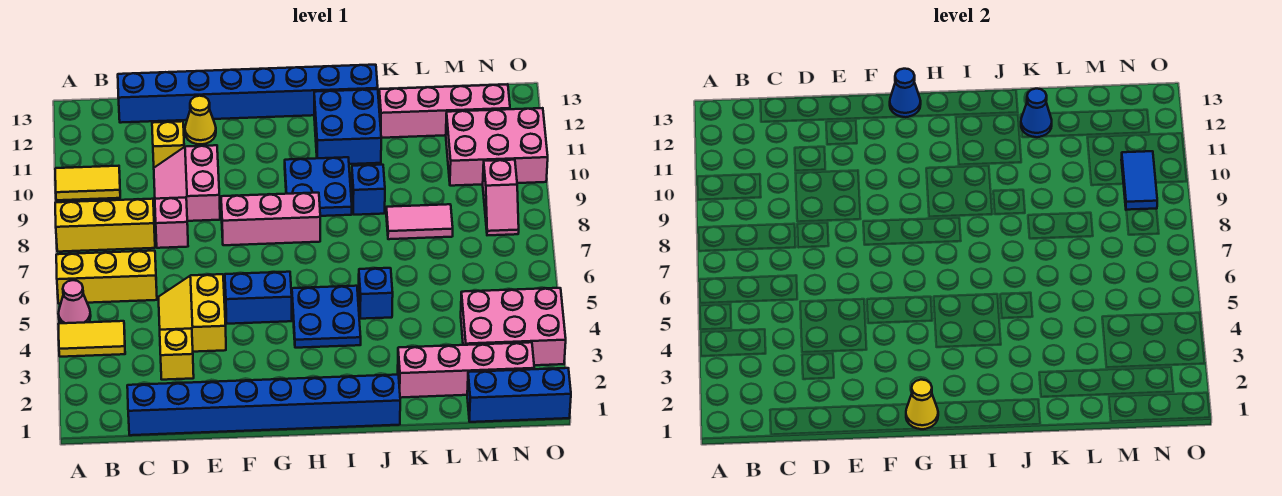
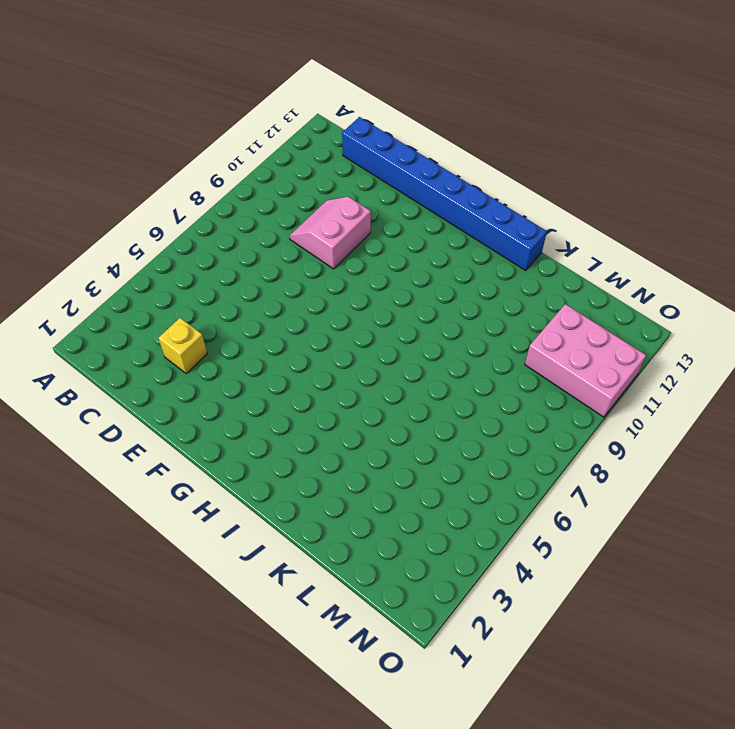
none -> yellow 1x2 tile [59,321,125,357]
none -> pink 1x1 cone [58,280,91,323]
none -> yellow 1x3 brick [56,251,157,304]
none -> yellow 1x3 brick [55,199,155,252]

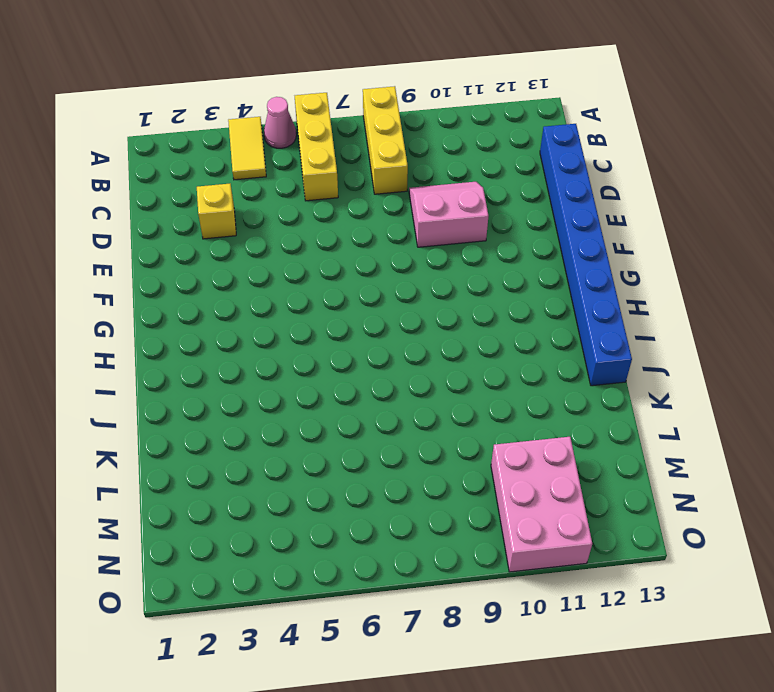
none -> yellow 1x2 tile [55,166,120,200]
none -> blue 1x8 brick [127,375,400,435]
none -> yellow 2x2 slope [158,274,226,352]
none -> pink 1x1 brick [155,198,188,248]

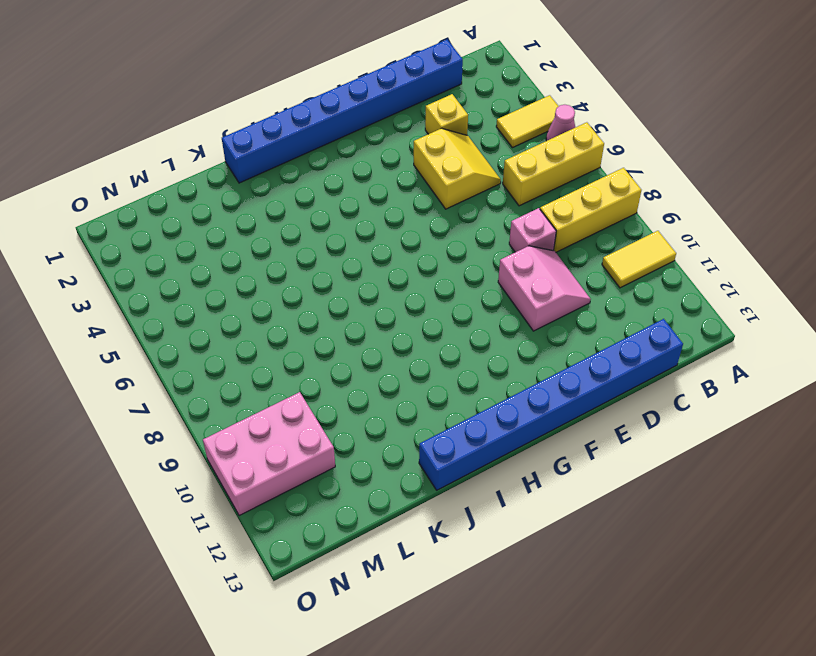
none -> yellow 1x1 brick [152,121,184,168]
none -> yellow 1x1 cone [185,96,216,144]
none -> blue 1x2 brick [225,272,292,324]
none -> pink 1x3 brick [221,193,320,245]

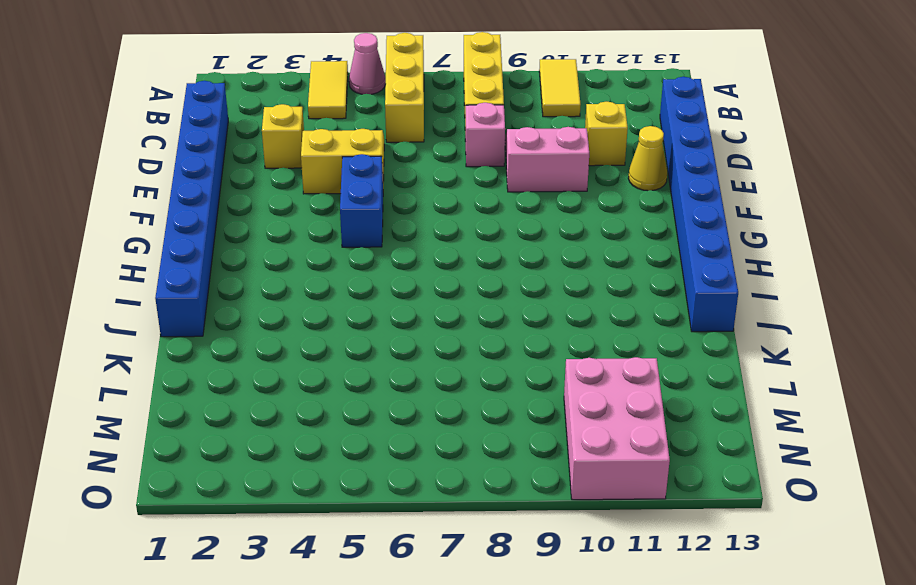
none -> pink 1x3 brick [221,193,320,245]
none -> blue 2x2 plate [292,286,361,348]
none -> blue 2x2 plate [285,157,352,216]
none -> blue 2x2 brick [314,89,381,164]

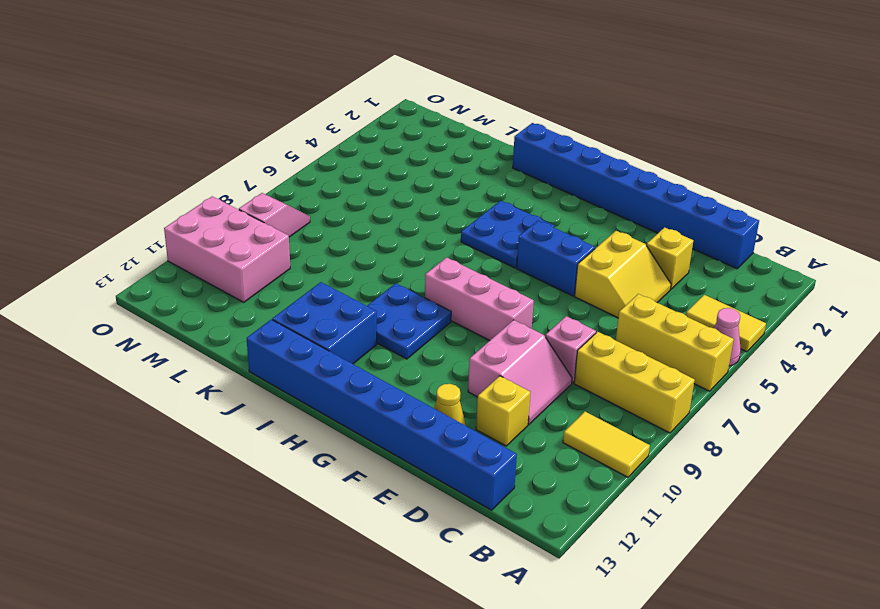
none -> blue 1x1 brick [359,268,393,319]
none -> blue 1x1 brick [352,165,385,215]
none -> pink 1x4 brick [398,342,534,398]
none -> pink 1x2 tile [386,204,453,239]

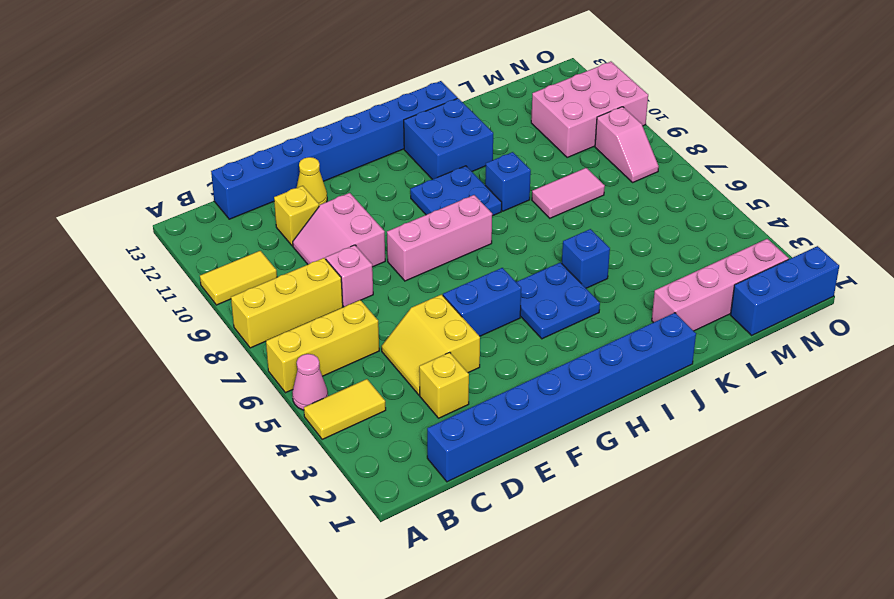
none -> pink 1x4 brick [379,84,510,138]
none -> pink 2x3 brick [461,288,566,365]
none -> yellow 1x1 cone [906,380,938,429]
none -> blue 1x1 cone [890,69,921,117]

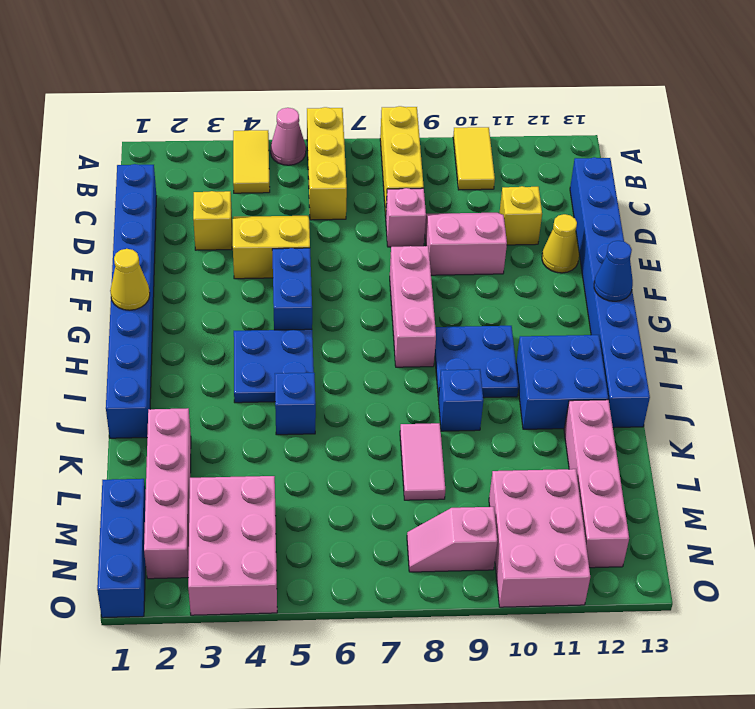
none -> blue 1x1 cone [1021,89,1052,137]
none -> blue 1x2 tile [1121,151,1157,210]

